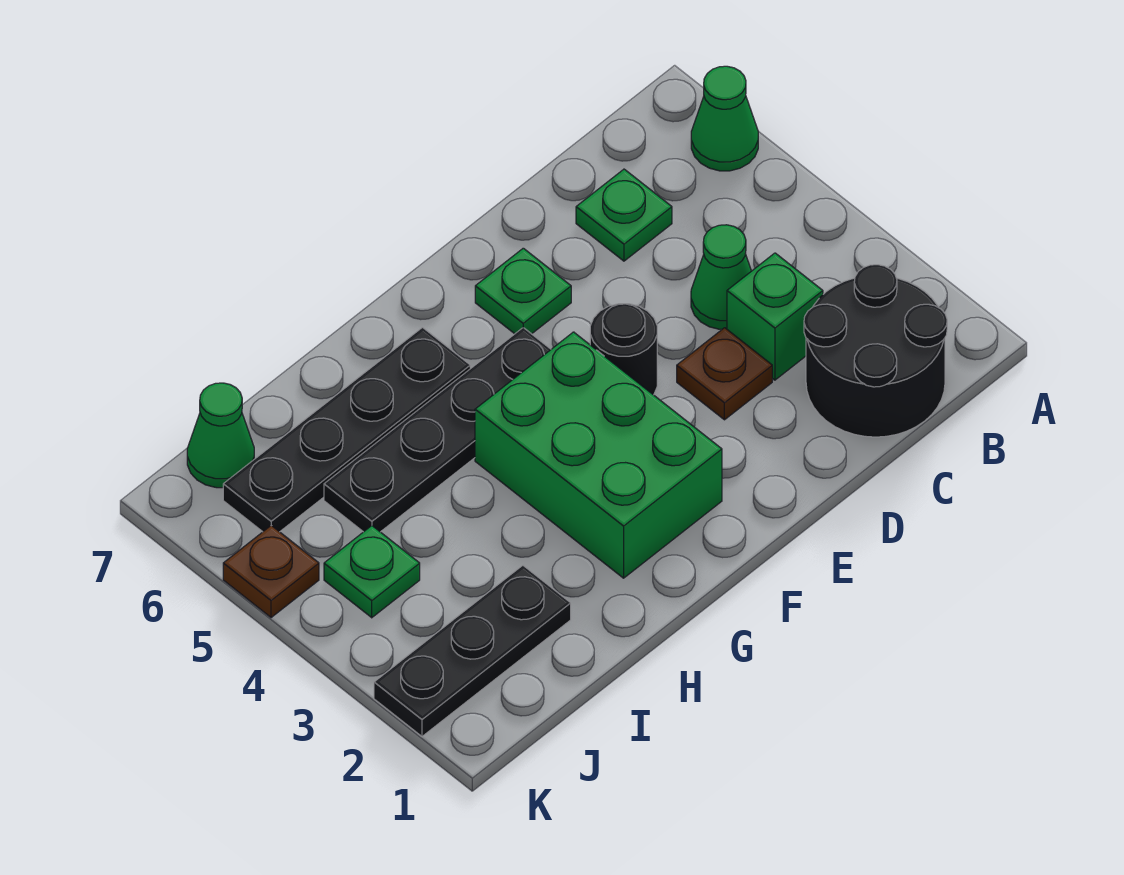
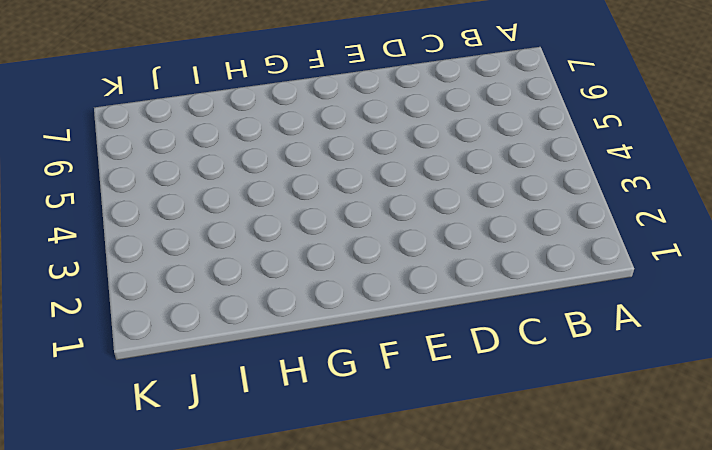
none -> green 1x1 cone [691,66,758,171]
none -> black 2x2 round brick [804,265,947,437]
none -> green 1x1 brick [727,253,823,380]

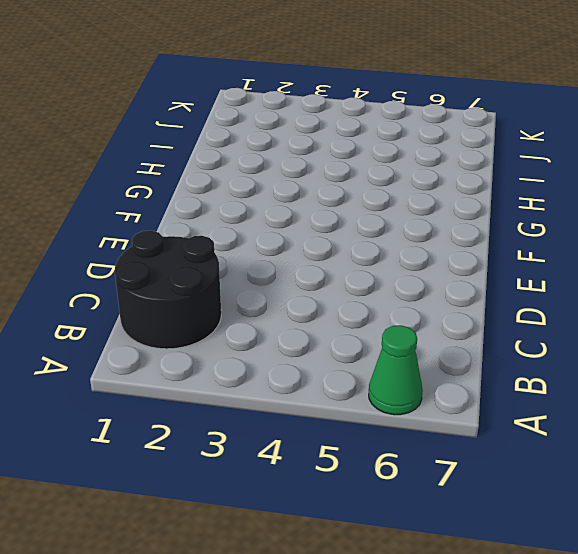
none -> green 1x1 brick [727,253,823,380]
none -> green 1x1 cone [691,225,751,329]
none -> green 1x1 plate [576,169,672,261]

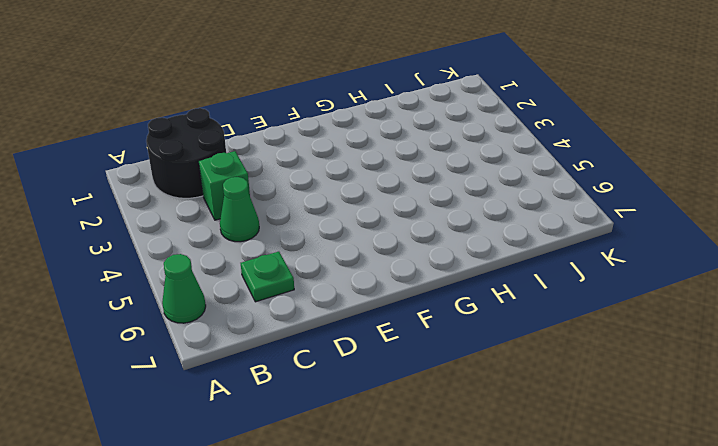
none -> brown 1x1 plate [677,328,772,420]
none -> black 1x1 round brick [590,304,657,395]
none -> green 1x1 plate [475,248,571,334]

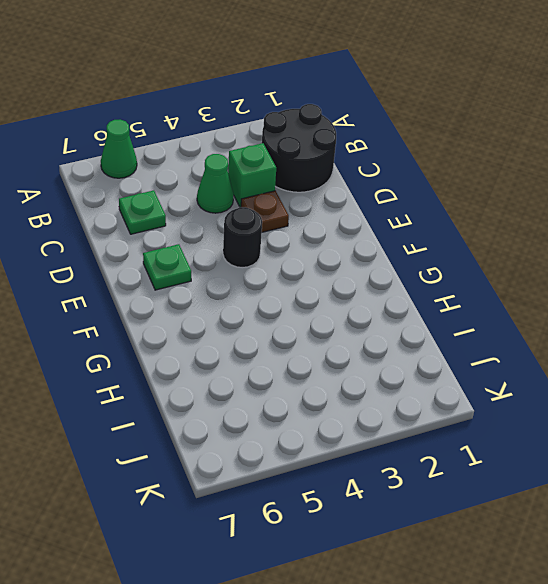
none -> green 2x3 brick [475,332,722,578]
none -> black 1x4 plate [324,328,551,532]
none -> black 1x4 plate [223,328,470,532]

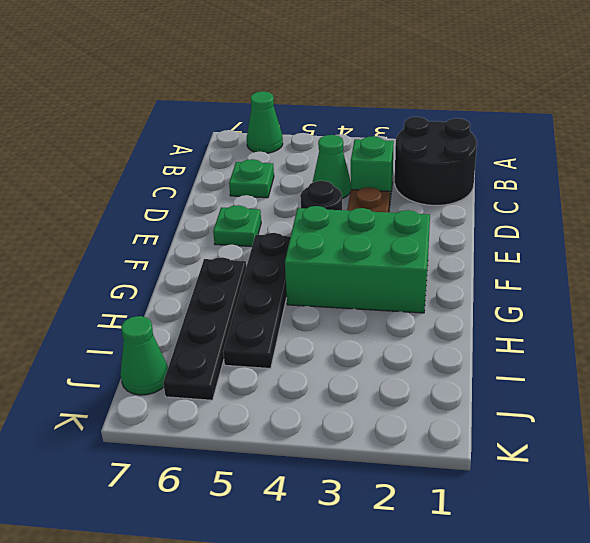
none -> black 1x3 plate [374,565,571,736]
none -> green 1x1 plate [324,526,420,618]
none -> brown 1x1 plate [223,526,319,618]

